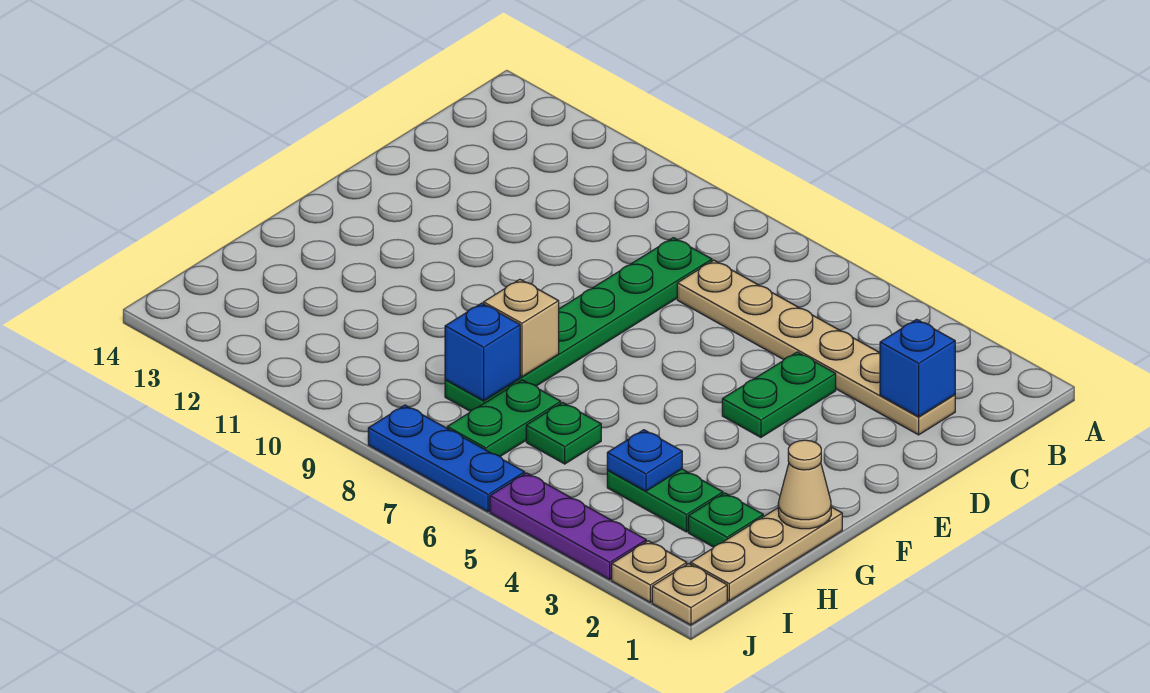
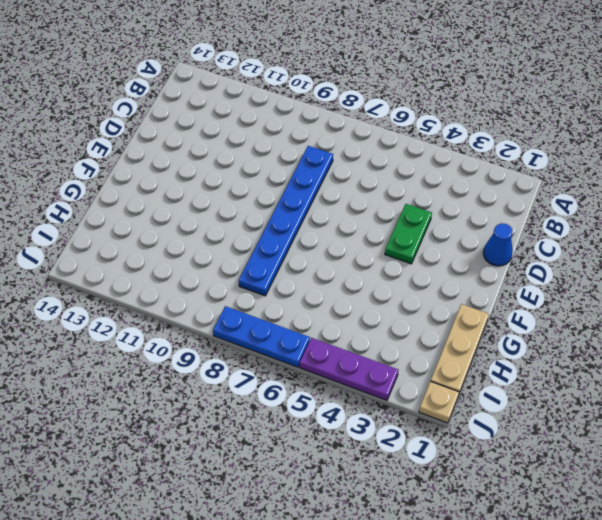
blue 1x6 plate [239,146,333,296] -> green 1x6 plate [445,238,712,411]
blue 1x1 cone [483,223,513,266] -> none
none -> tan 1x6 plate [677,260,955,435]
none -> green 1x1 plate [688,493,763,547]
none -> green 1x2 plate [607,469,723,532]

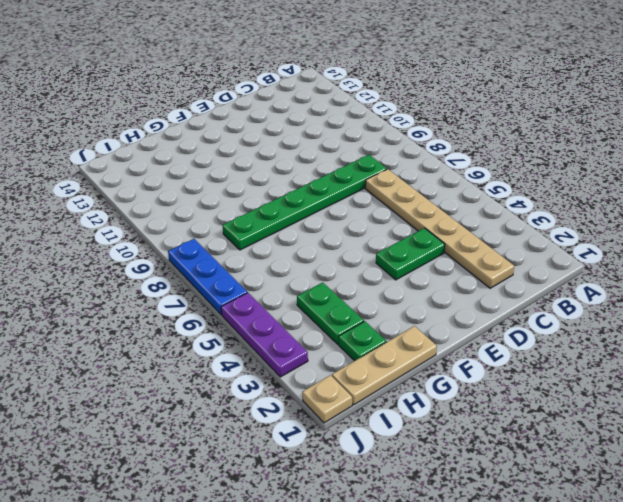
none -> green 1x1 plate [526,403,601,464]
none -> green 1x2 plate [447,380,561,456]
none -> tan 1x1 plate [612,541,687,602]

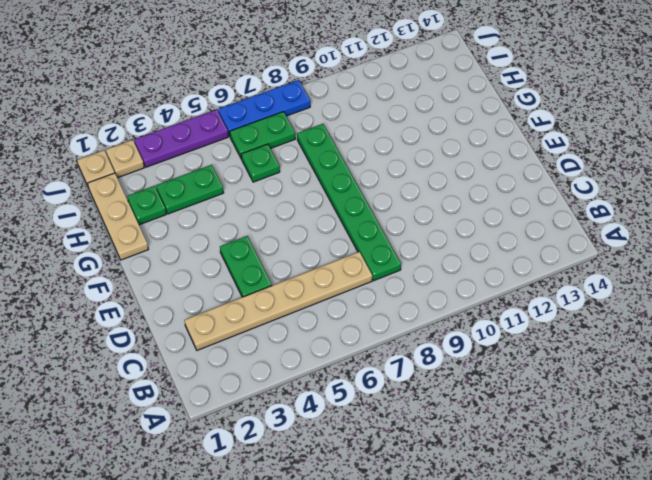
green 1x2 plate [230,112,295,159] -> green 1x2 plate turned to [447,380,561,456]
none -> blue 1x1 brick [880,319,955,417]
none -> tan 1x1 cone [778,440,831,529]
none -> tan 1x1 brick [483,279,559,377]

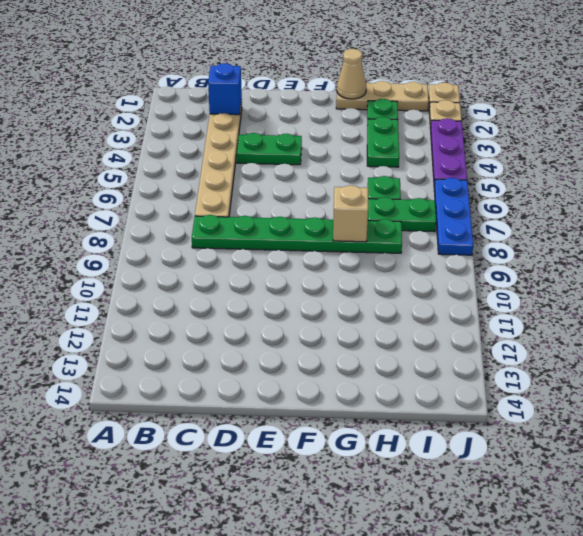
none -> blue 1x1 plate [607,430,682,491]
none -> blue 1x1 brick [445,303,520,401]

